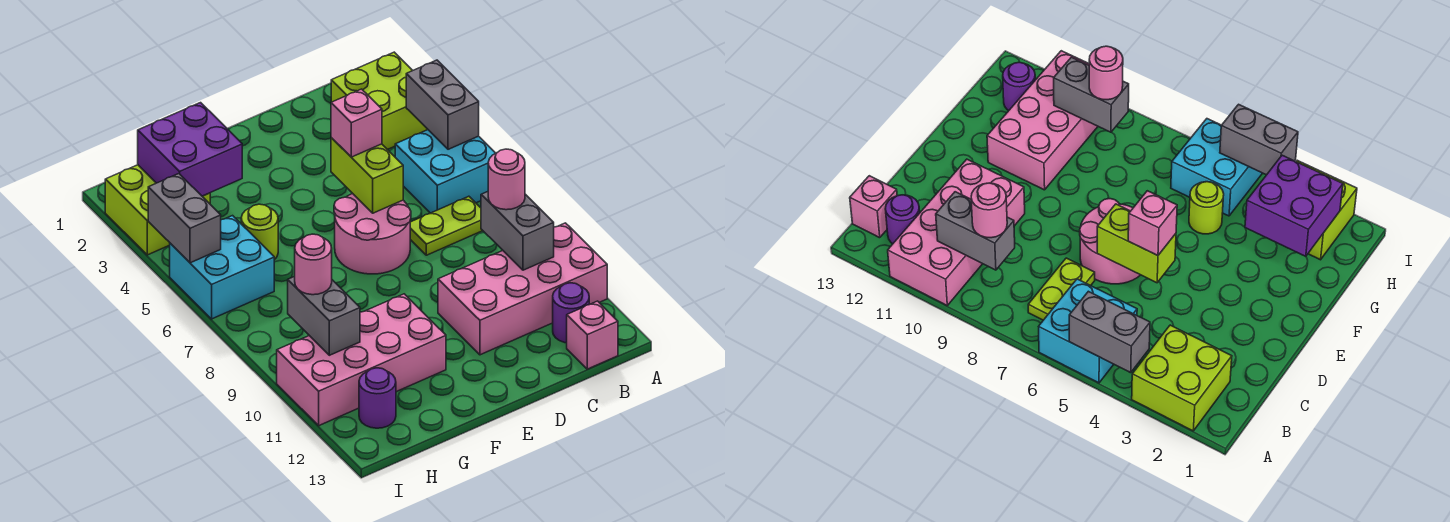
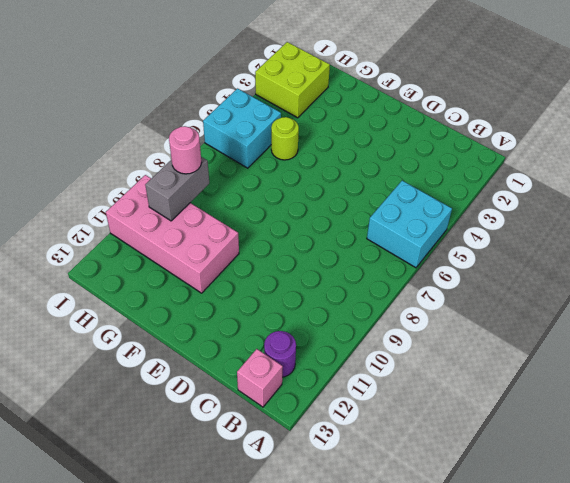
none -> lime 2x2 brick [331,52,428,150]
none -> pink 2x4 brick [438,223,607,355]
none -> lime 1x2 plate [410,196,483,255]

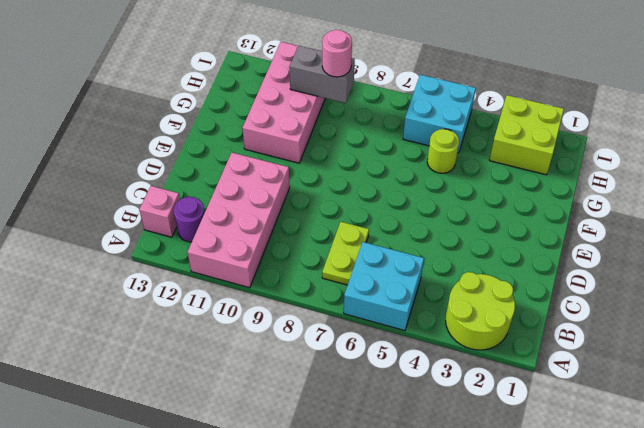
lime 2x2 round brick [446,272,515,350] -> lime 2x2 brick [331,52,428,150]
none -> pink 2x2 round brick [334,194,411,274]
none -> purple 1x1 round brick [359,368,396,428]
none -> grey 1x2 brick [406,60,479,149]

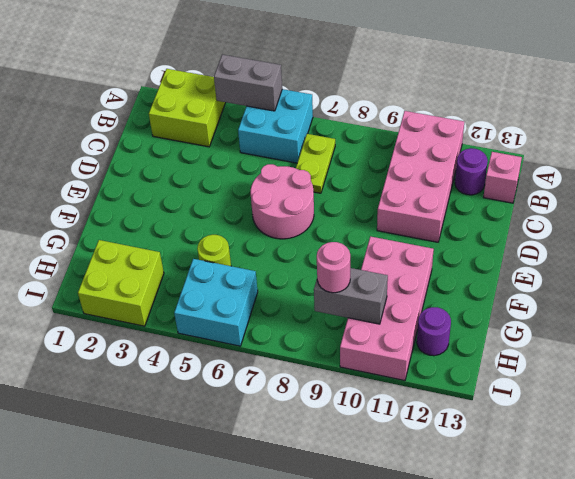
none -> grey 1x2 brick [481,192,554,270]
none -> lime 1x2 brick [331,138,403,213]
none -> purple 2x2 brick [138,103,242,196]

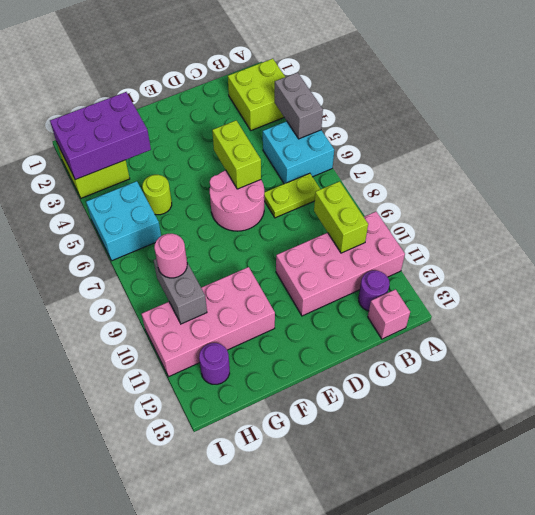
lime 1x2 brick [314,181,368,253] -> grey 1x2 brick [481,192,554,270]
purple 2x3 brick [50,92,151,180] -> purple 2x2 brick [138,103,242,196]
none -> grey 1x2 brick [148,174,221,263]
none -> pink 1x1 round brick [488,149,525,210]
none -> pink 1x1 brick [331,89,382,157]

